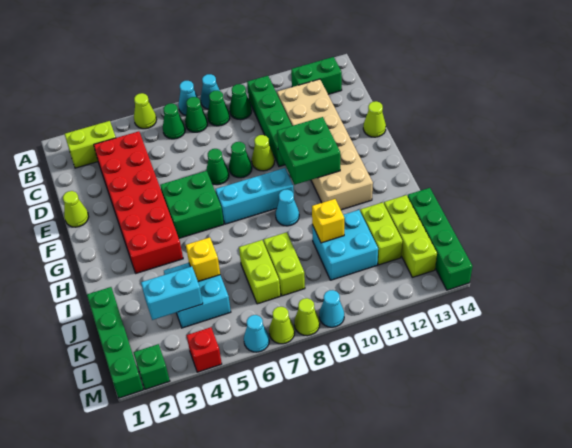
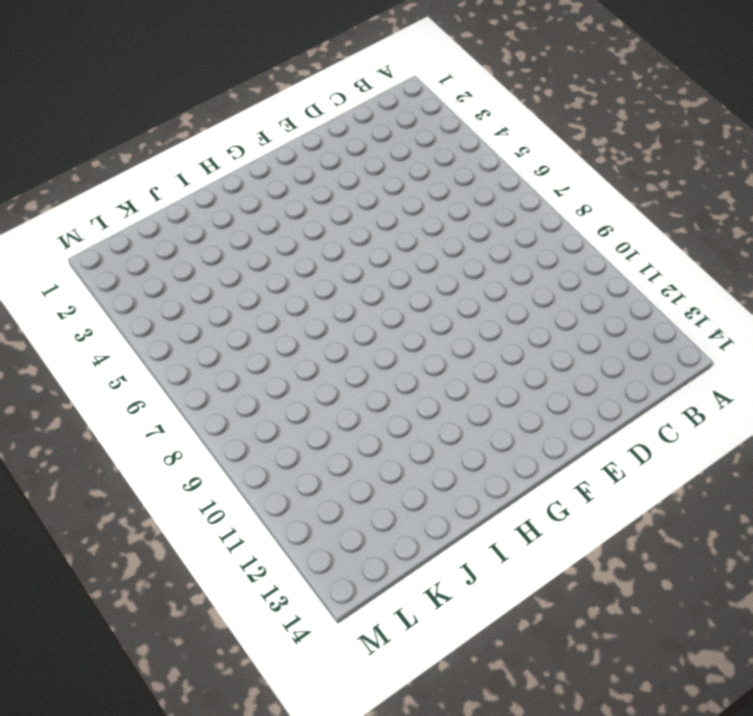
none -> lime 1x1 cone [134,93,157,129]
none -> cyan 1x1 cone [179,81,198,115]
none -> cyan 1x1 cone [201,74,220,109]
none -> lime 1x2 brick [65,121,116,168]

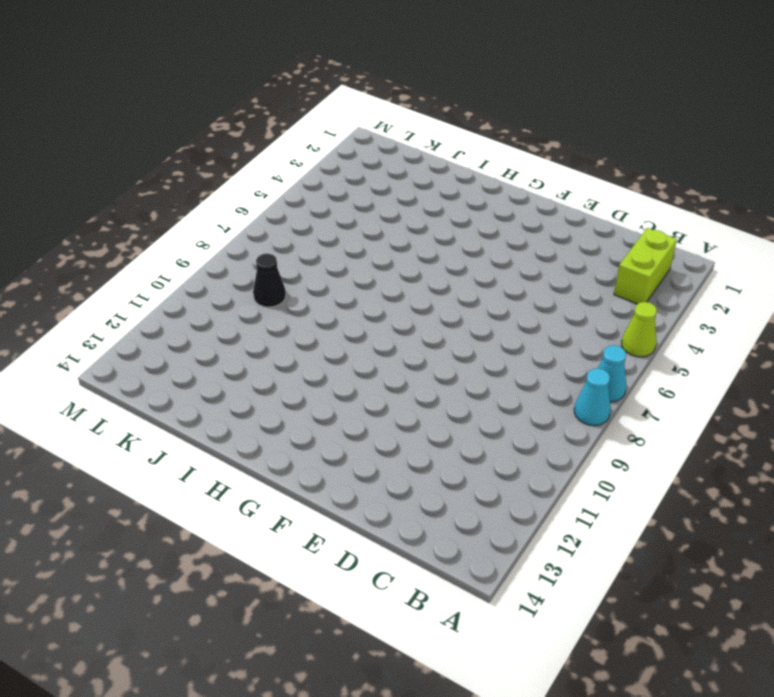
black 1x1 cone [253,254,286,307] -> none
none -> green 1x1 cone [163,104,185,139]
none -> green 1x1 cone [185,97,208,132]
none -> green 1x1 cone [207,90,230,126]
none -> green 1x1 cone [229,84,252,120]

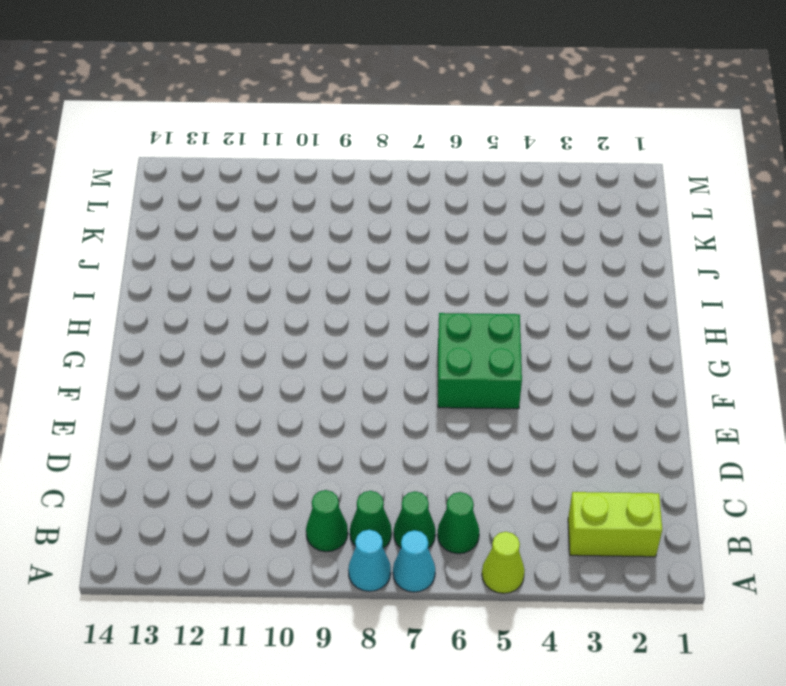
none -> green 1x4 brick [247,76,292,167]
none -> green 1x2 brick [291,57,342,94]
none -> red 2x6 brick [94,131,183,273]
none -> tan 2x6 brick [277,79,373,210]

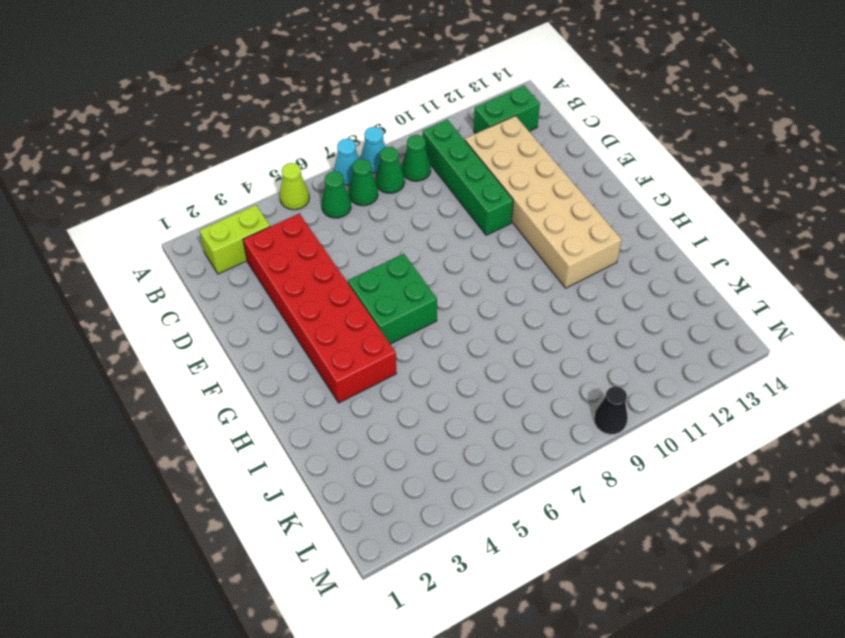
black 1x1 cone [594,386,628,435] -> cyan 1x1 cone [319,290,344,327]
none -> lime 1x1 cone [63,191,89,227]
none -> green 1x1 cone [206,149,229,185]
none -> green 1x1 cone [229,142,252,178]
none -> lime 1x1 cone [252,135,275,171]

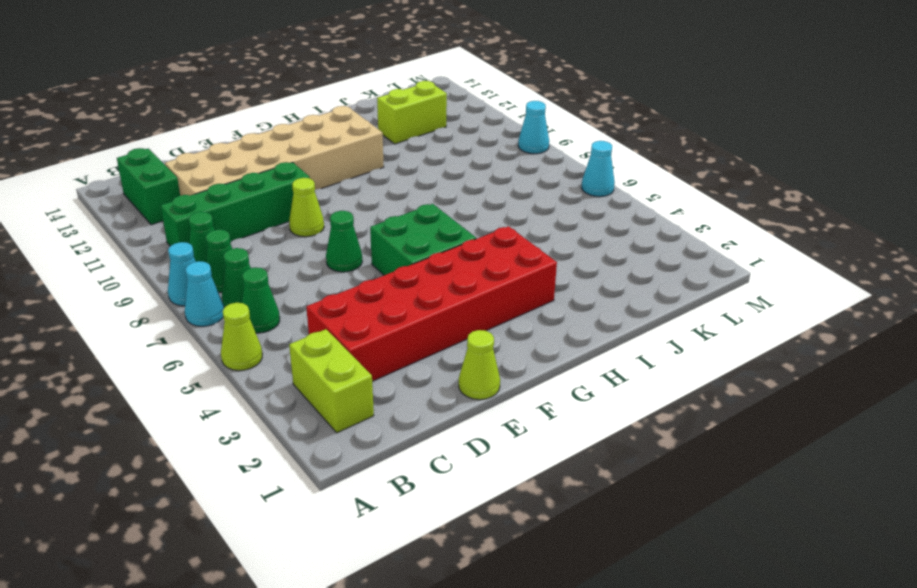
none -> green 1x1 cone [229,142,252,178]
none -> lime 1x1 cone [363,101,386,137]
none -> cyan 1x3 brick [215,168,294,224]
none -> cyan 1x1 cone [275,190,299,226]

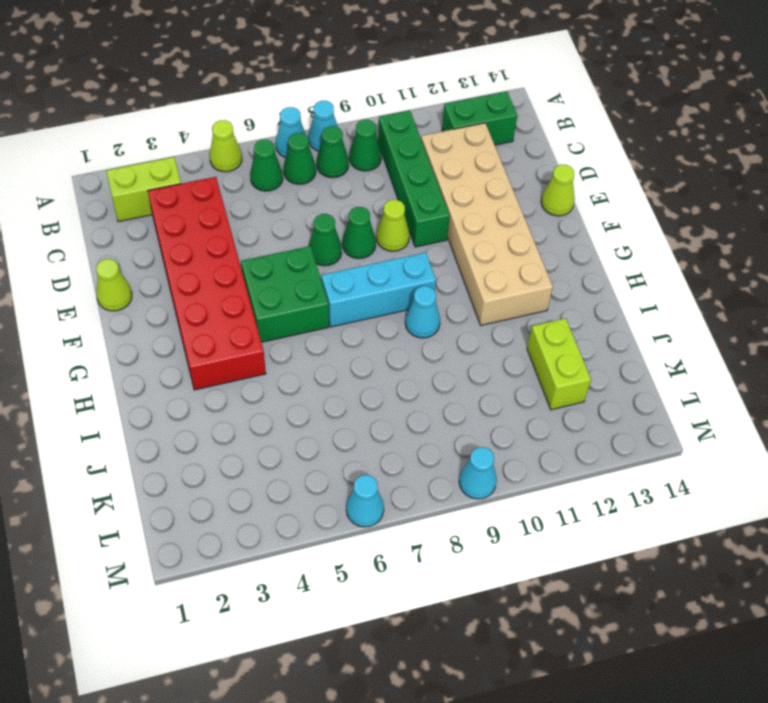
none -> green 1x4 brick [87,287,143,398]
none -> cyan 2x2 brick [164,263,231,328]
none -> lime 1x2 brick [239,240,280,304]
none -> lime 1x2 brick [264,232,305,296]

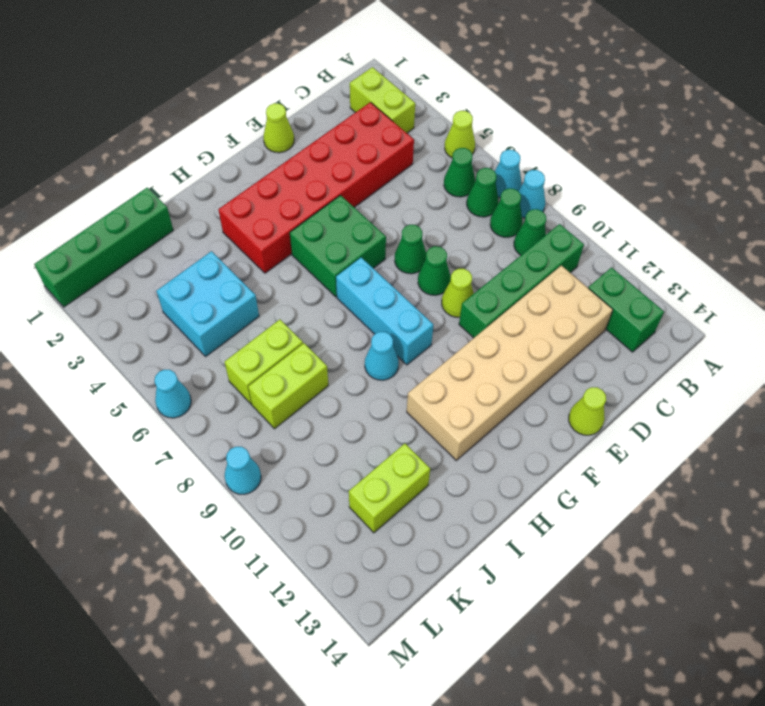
none -> cyan 2x2 brick [312,210,378,280]
none -> lime 1x3 brick [384,195,437,277]
none -> green 1x4 brick [408,188,473,290]
none -> green 1x1 brick [134,344,170,389]

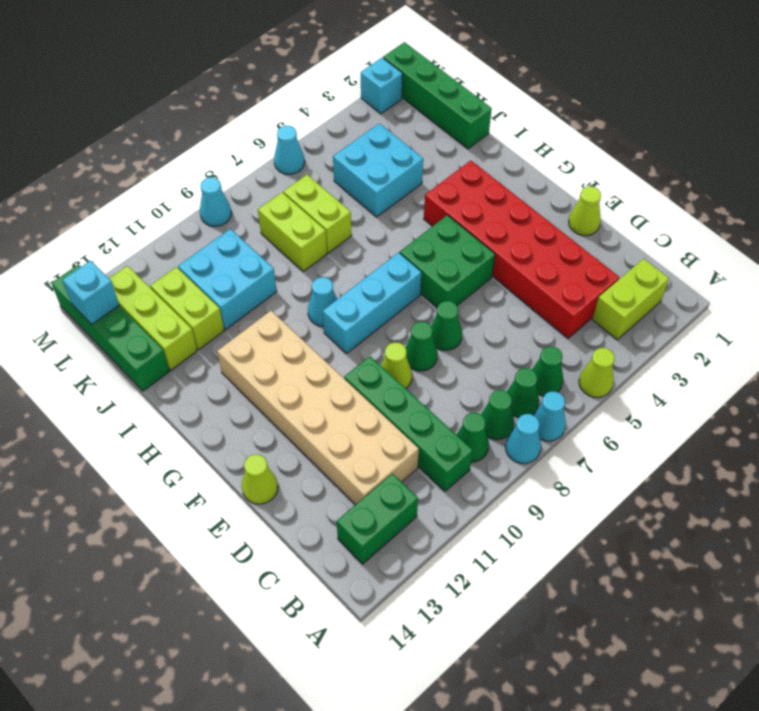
cyan 1x1 brick [63,261,119,324] -> none
cyan 1x1 brick [361,58,403,114] -> green 1x1 brick [134,344,170,389]
none -> red 1x1 brick [186,327,222,372]
none -> lime 1x1 cone [269,307,295,344]
none -> lime 1x1 cone [294,298,320,336]
none -> green 2x2 brick [277,117,340,185]

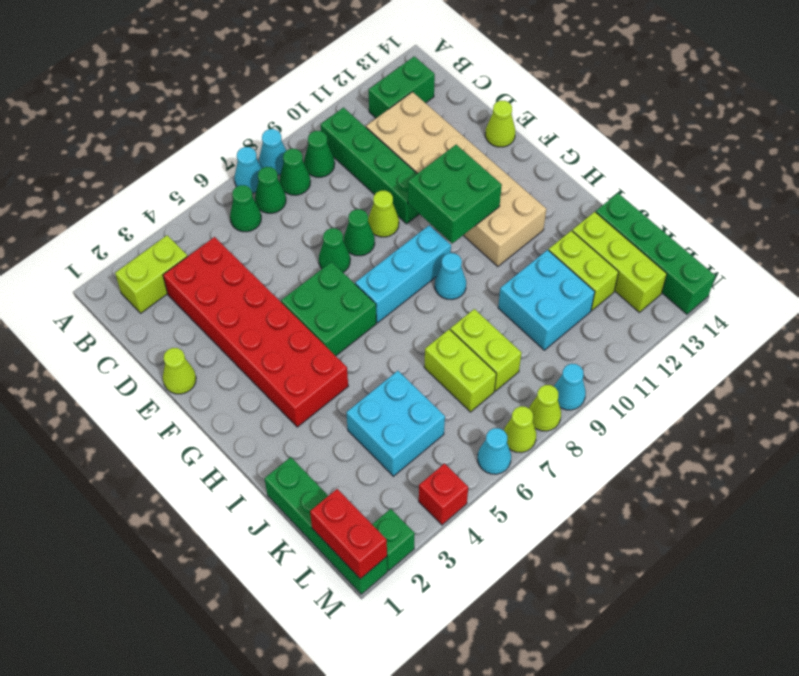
red 1x2 brick [310,489,387,579] -> none
none -> lime 1x1 cone [134,93,157,129]
none -> yellow 1x1 brick [186,237,220,282]
none -> yellow 1x1 brick [312,199,344,243]
none -> cyan 1x2 brick [141,266,203,320]

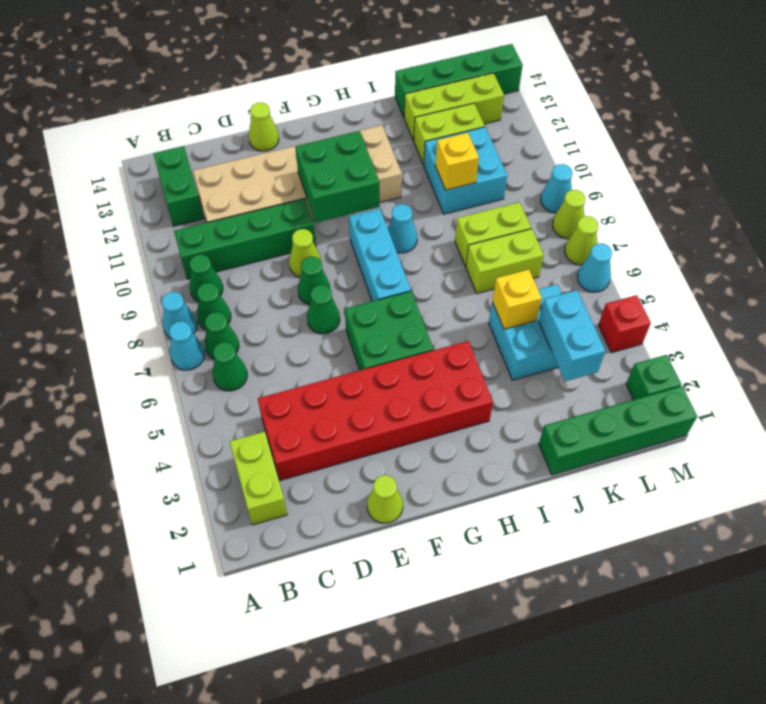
none -> lime 1x1 cone [134,93,157,129]

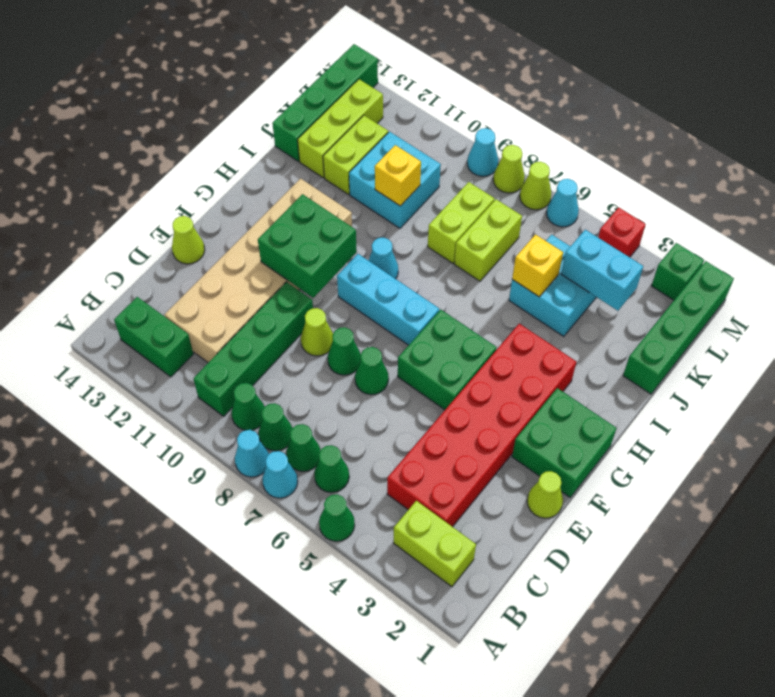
green 1x1 cone [319,494,355,541] -> lime 1x1 cone [134,93,157,129]
green 2x2 brick [512,388,617,497] -> none

